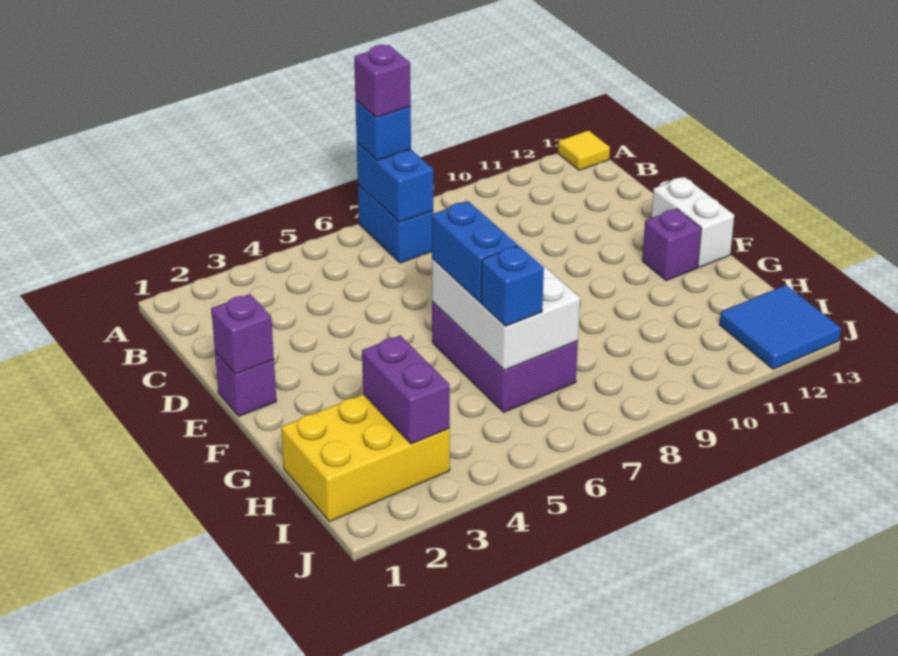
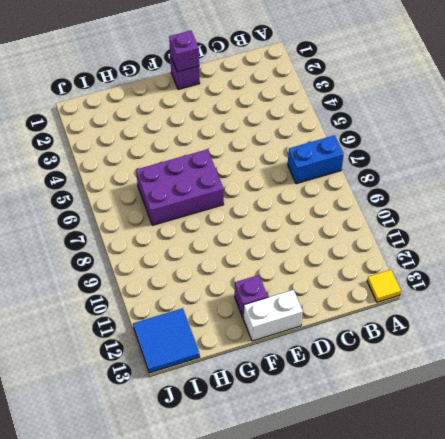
none -> yellow 2x3 brick [281,394,450,522]
none -> blue 1x2 brick [357,143,433,222]
none -> white 2x3 brick [432,232,580,370]

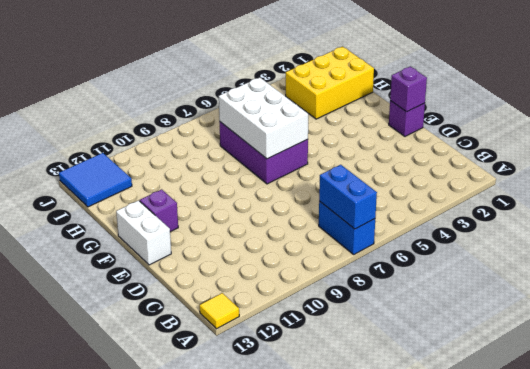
none -> purple 1x2 brick [362,335,450,444]
none -> blue 1x1 brick [355,100,411,160]
none -> blue 1x2 brick [432,201,518,302]

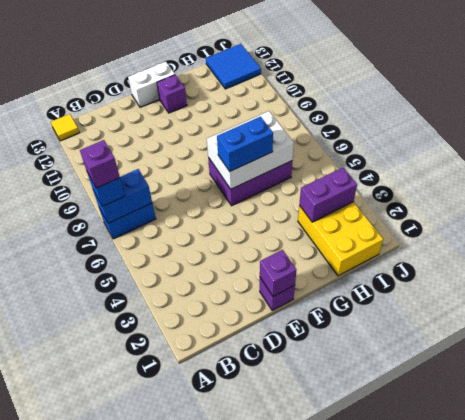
none -> blue 1x1 brick [481,246,544,326]

